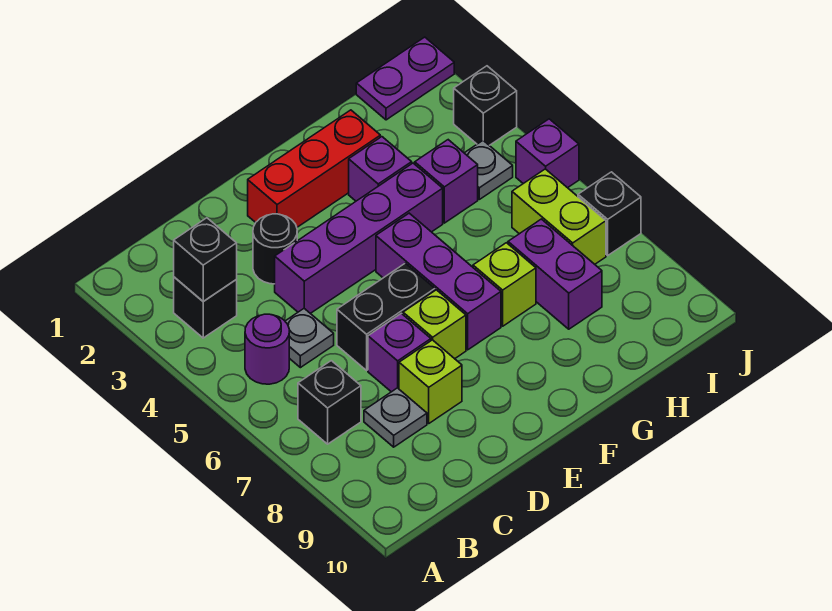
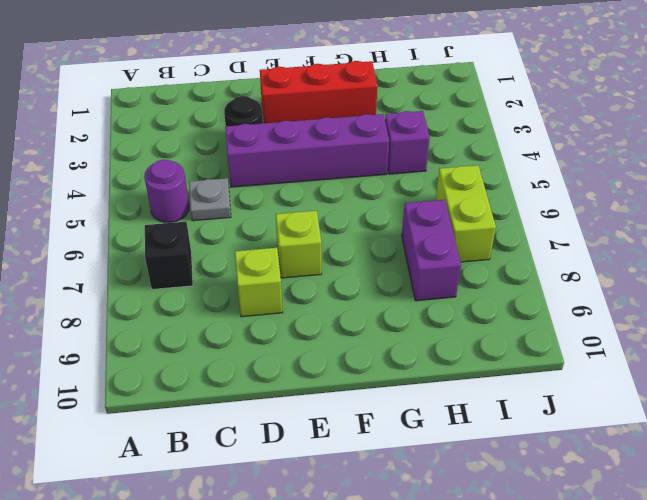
none -> black 1x1 brick [174,277,237,338]
none -> grey 1x1 plate [364,388,427,447]
none -> black 1x2 brick [337,263,435,370]

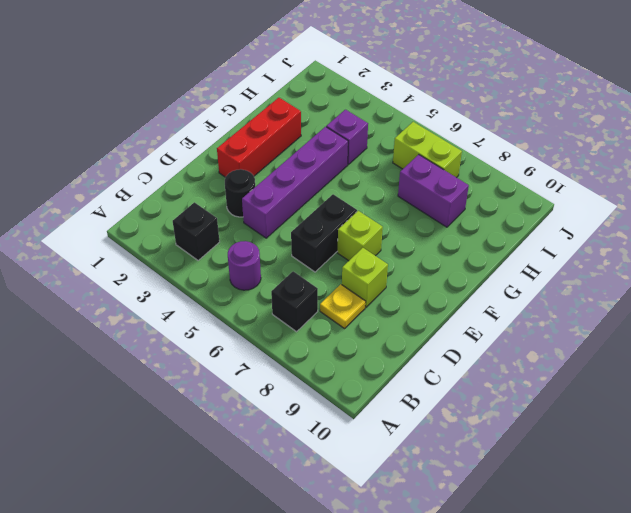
yellow 1x1 plate [320,284,366,329] -> grey 1x1 plate [364,388,427,447]
none -> grey 1x1 plate [285,309,334,368]
none -> purple 1x1 brick [368,313,431,392]
none -> purple 1x3 brick [376,213,501,350]

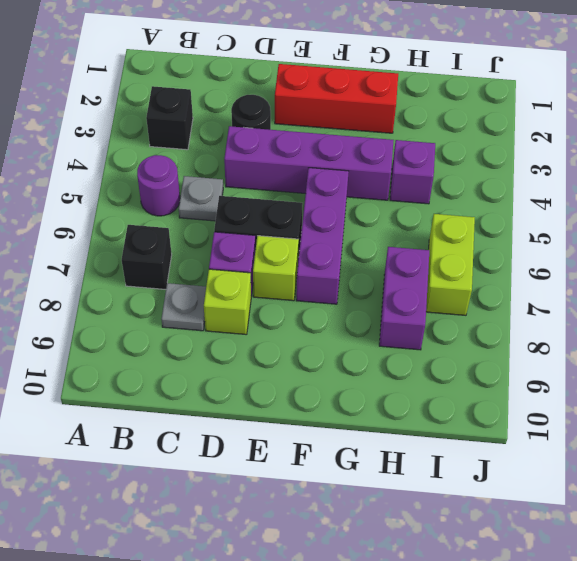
none -> purple 1x1 brick [349,137,412,201]
none -> lime 1x1 brick [473,243,536,326]
none -> purple 1x2 plate [356,37,454,120]

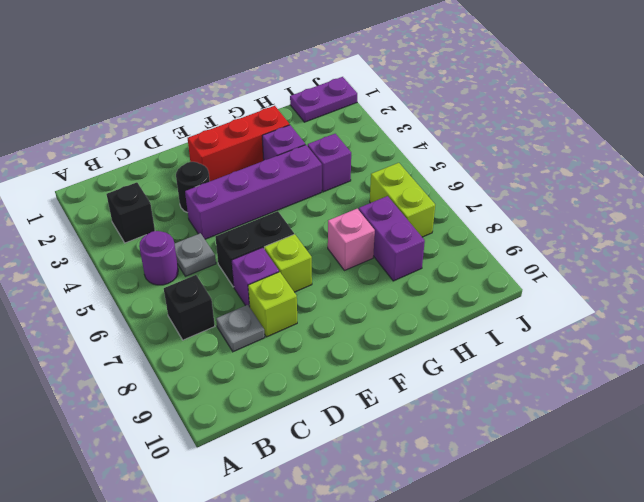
pink 1x1 brick [328,209,375,271] -> lime 1x1 brick [473,243,536,326]
none -> purple 1x3 brick [376,213,501,350]
none -> grey 1x1 plate [465,141,513,199]
none -> black 1x1 brick [454,66,517,145]

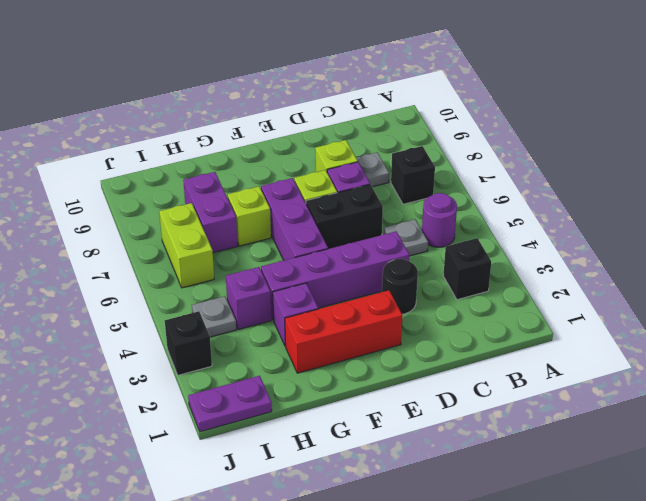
none -> purple 1x1 brick [516,119,579,188]
none -> black 1x1 brick [578,172,641,255]
none -> black 1x1 brick [174,218,237,301]

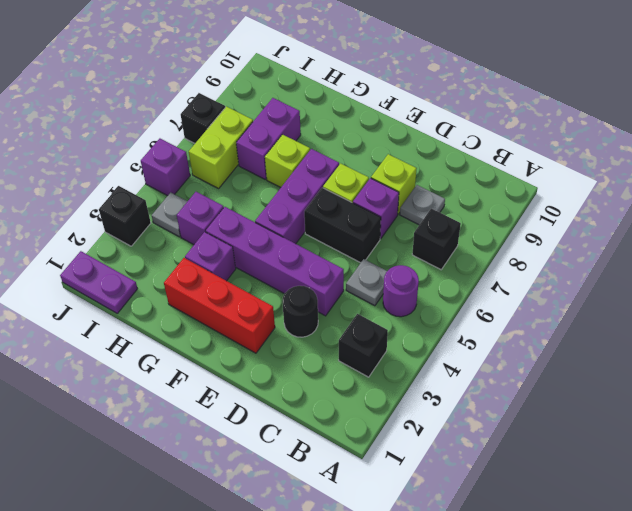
none -> black 1x1 brick [174,218,237,301]

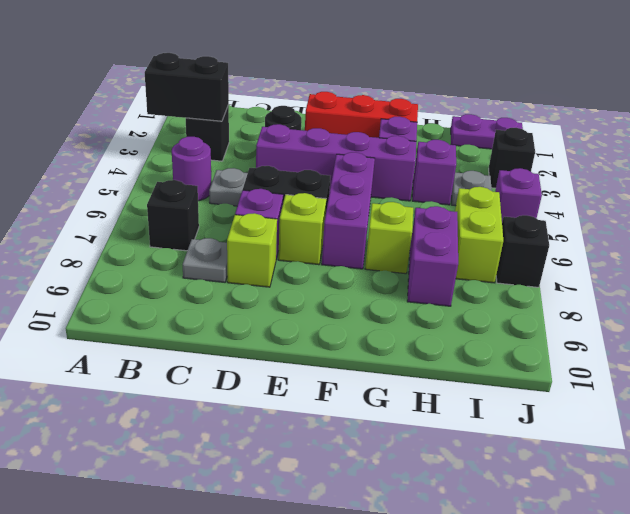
black 1x2 brick [145,53,229,121] -> black 1x1 brick [174,218,237,301]

